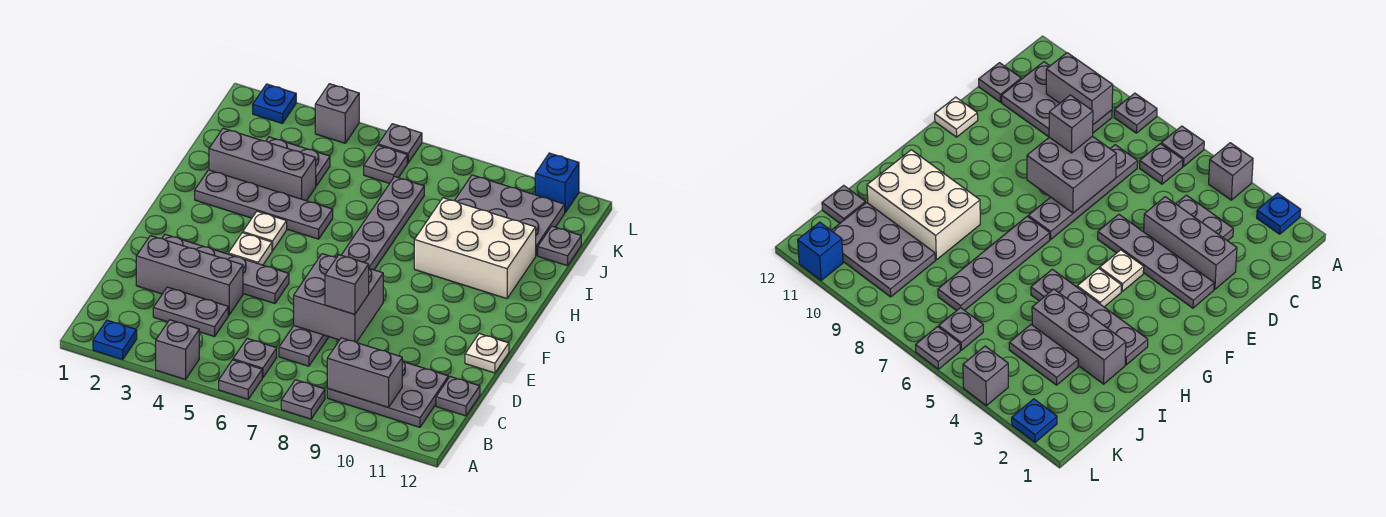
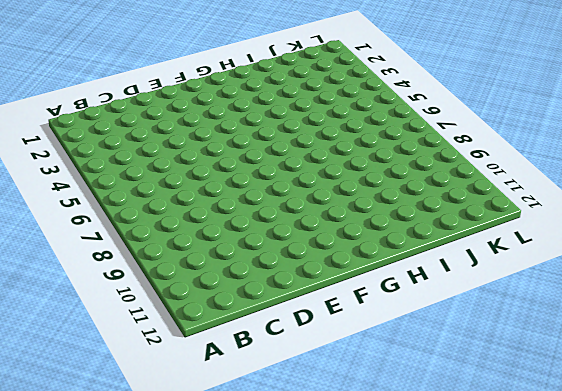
none -> blue 1x1 plate [93,320,137,360]
none -> grey 1x1 brick [156,320,199,379]
none -> grey 1x1 plate [219,360,262,399]

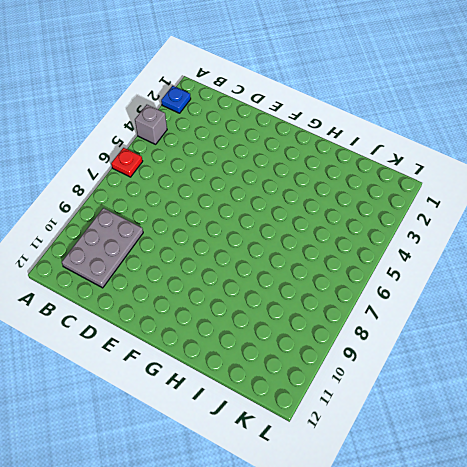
red 1x1 plate [111,148,143,177] -> grey 1x1 plate [219,360,262,399]
none -> grey 1x1 plate [281,380,325,419]
none -> grey 1x1 plate [233,338,277,378]
none -> grey 1x2 plate [153,287,228,337]

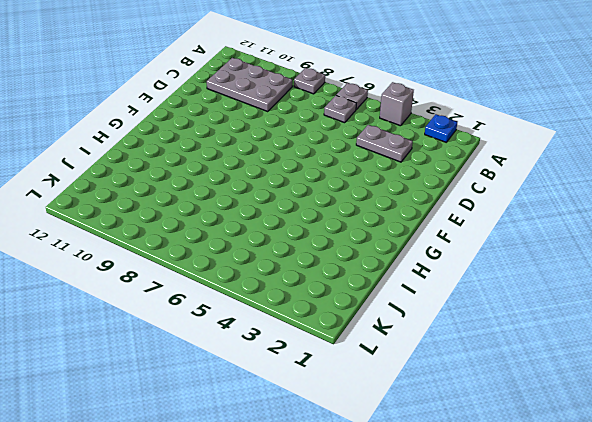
none -> grey 1x4 plate [279,326,329,366]
none -> grey 1x1 plate [436,377,480,416]
none -> grey 1x3 brick [136,236,243,315]

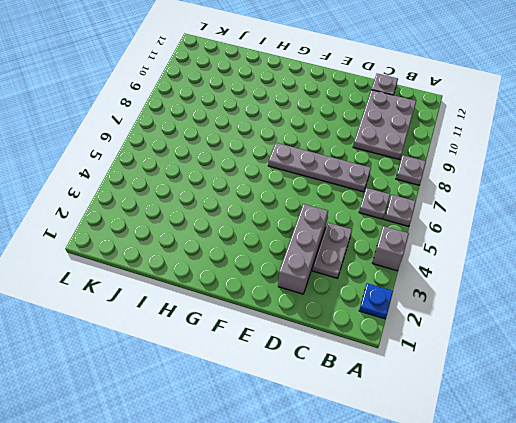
none -> grey 1x4 plate [162,234,289,303]
none -> white 1x1 plate [465,334,509,373]
none -> white 1x1 plate [228,233,272,265]

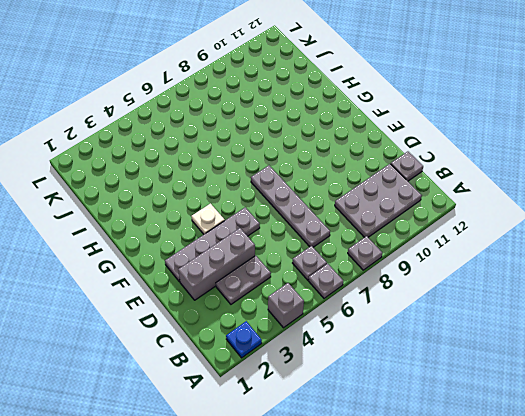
none -> white 1x1 plate [465,334,509,373]
none -> white 1x1 plate [243,211,287,251]
none -> grey 1x4 plate [342,177,424,270]

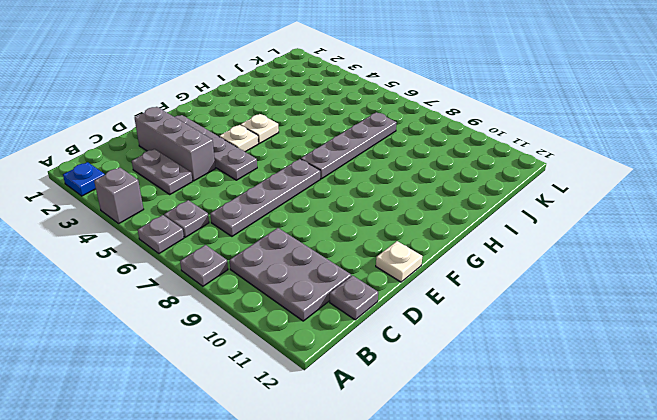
none -> grey 1x4 plate [195,170,333,239]
none -> white 2x3 brick [414,198,536,299]
none -> grey 1x3 brick [209,128,316,201]

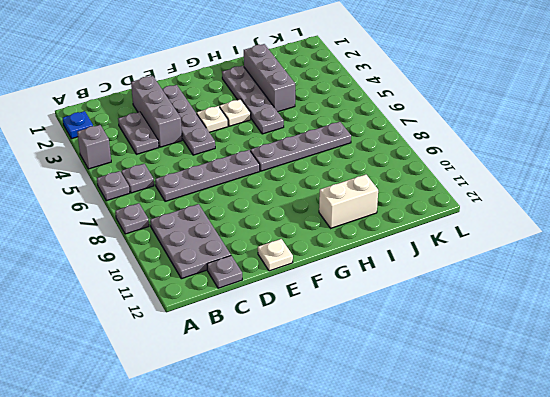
white 1x2 brick [319,175,378,228] -> white 2x3 brick [414,198,536,299]
none -> grey 1x2 plate [266,137,330,186]
none -> grey 2x3 plate [455,175,565,255]
none -> grey 1x1 plate [538,226,581,266]

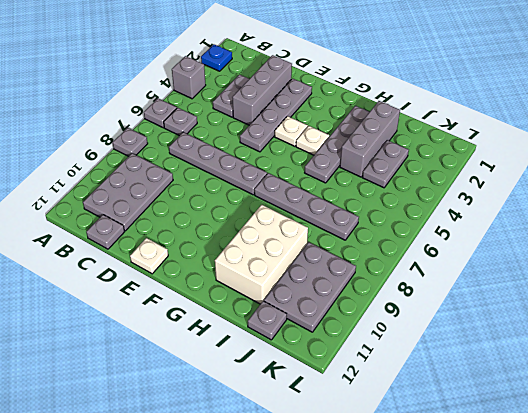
none -> grey 1x1 plate [364,145,407,183]
none -> blue 1x1 plate [253,84,296,124]
none -> grey 1x1 brick [315,84,359,143]

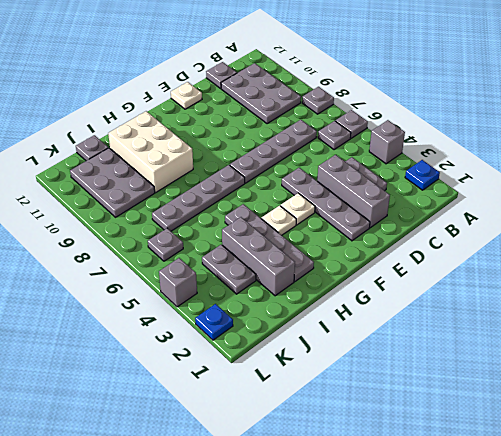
none -> grey 1x1 plate [378,124,422,163]
none -> blue 1x1 brick [535,153,579,212]
none -> grey 1x2 brick [327,338,402,408]

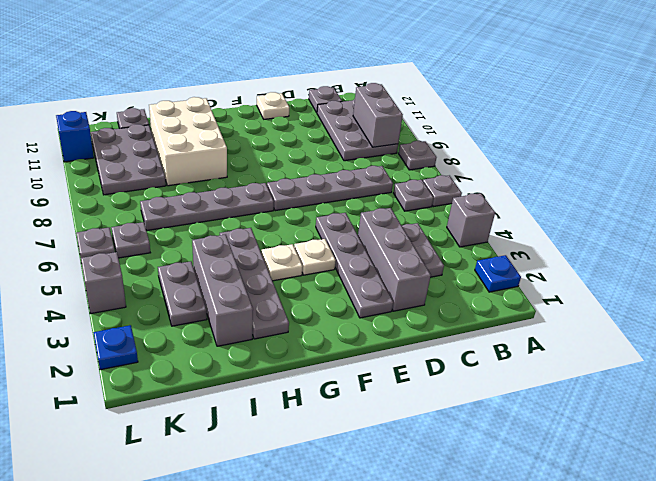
none -> grey 2x2 brick [294,254,383,342]
none -> grey 1x1 brick [325,255,369,314]

